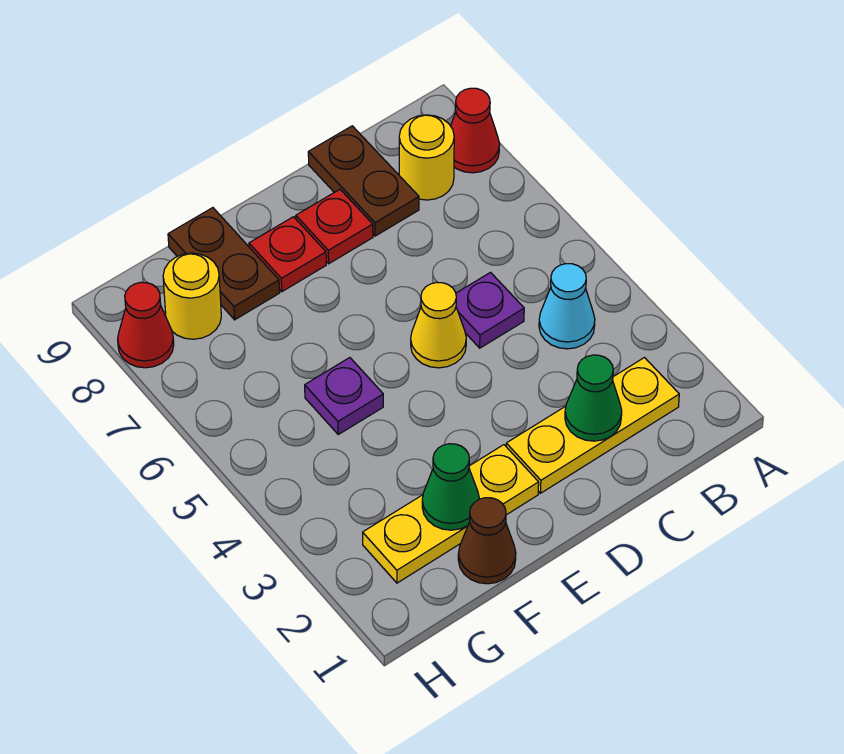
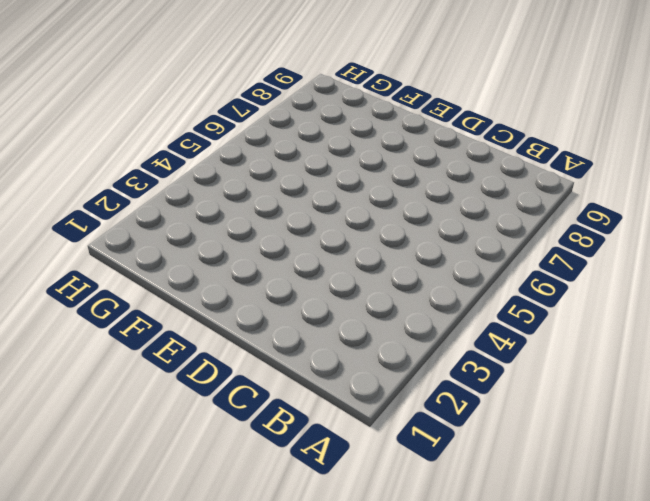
none -> red 1x1 cone [451,88,500,173]
none -> yellow 1x3 plate [506,358,679,493]
none -> cyan 1x1 cone [539,264,595,349]

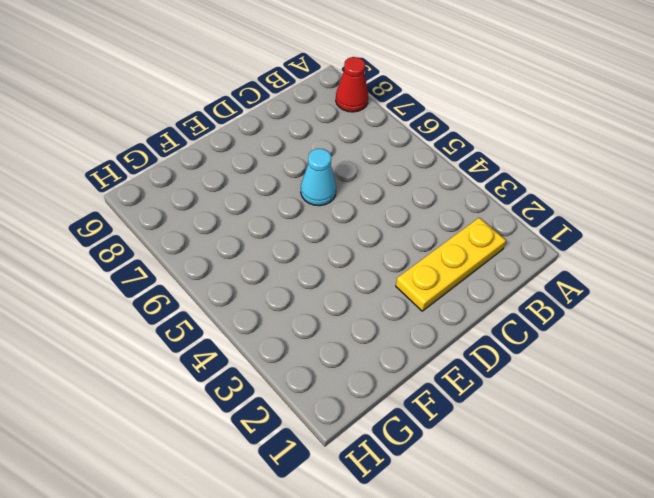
cyan 1x1 cone [301,149,336,206] -> cyan 1x1 cone moved to [539,264,595,349]
none -> yellow 1x1 round brick [399,115,454,200]
none -> purple 1x1 plate [456,273,524,348]
none -> brown 1x2 plate [308,126,419,236]

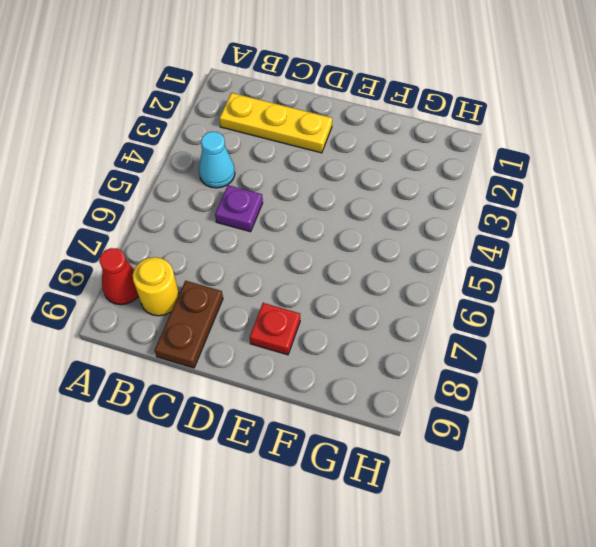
none -> yellow 1x1 cone [411,282,466,368]
none -> red 1x1 plate [296,189,373,264]
none -> yellow 1x3 plate [363,445,539,583]

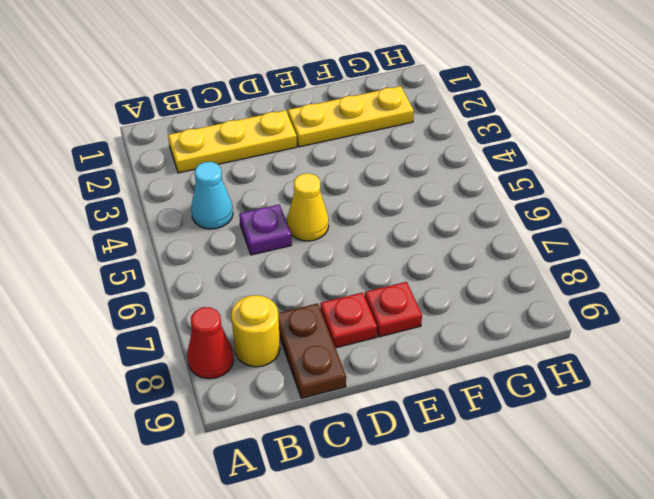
none -> brown 1x1 cone [458,498,516,584]
none -> purple 1x1 plate [305,358,383,434]
none -> brown 1x2 plate [168,208,280,320]

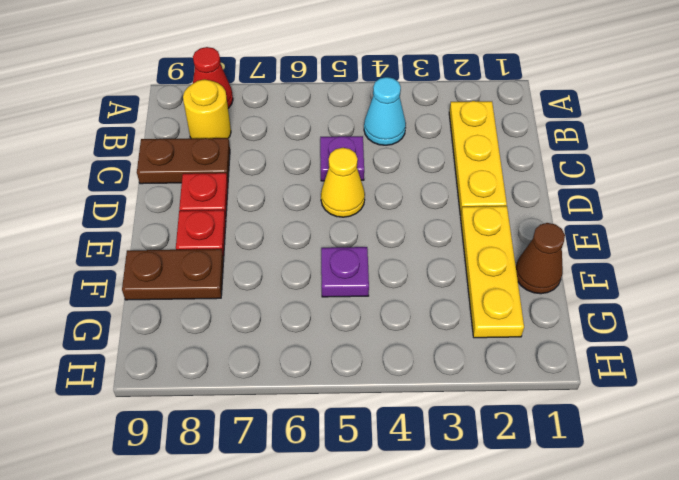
none -> yellow 1x1 round brick [163,253,221,339]
none -> red 1x1 cone [118,282,174,368]
none -> green 1x1 cone [565,355,622,441]

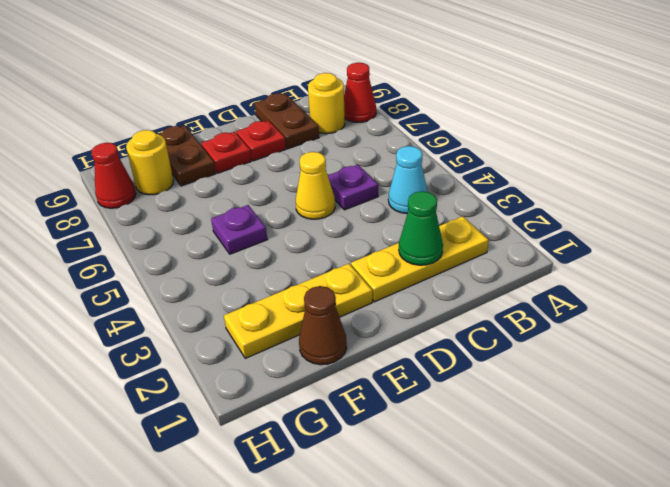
none -> green 1x1 cone [422,444,479,530]

